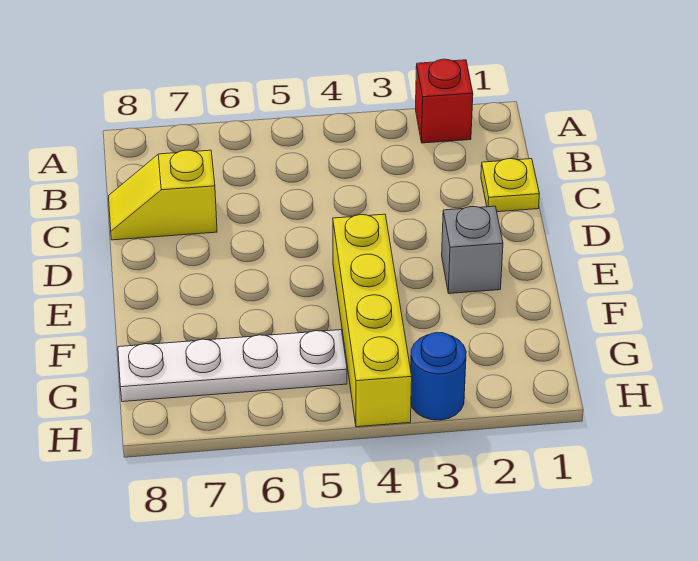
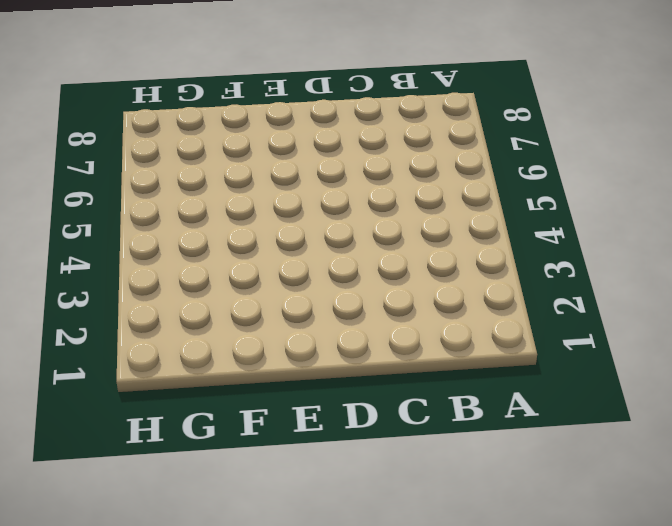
none -> red 1x1 brick [415,59,473,143]
none -> yellow 1x1 plate [481,159,539,212]

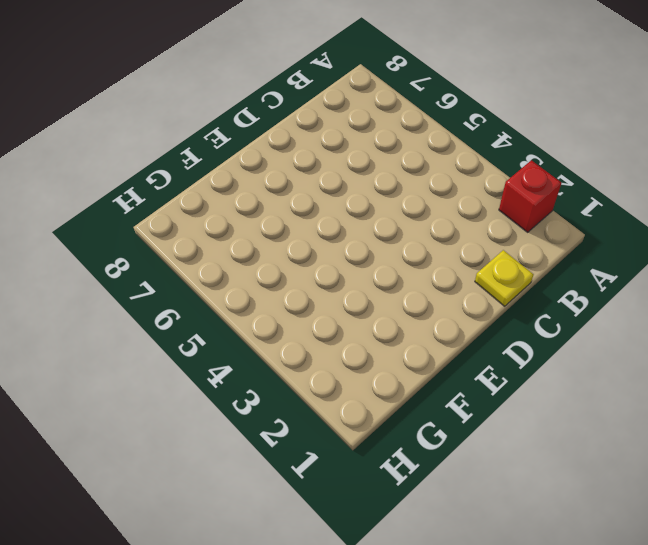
none -> yellow 1x2 slope [109,150,217,240]
none -> grey 1x1 brick [442,206,503,294]

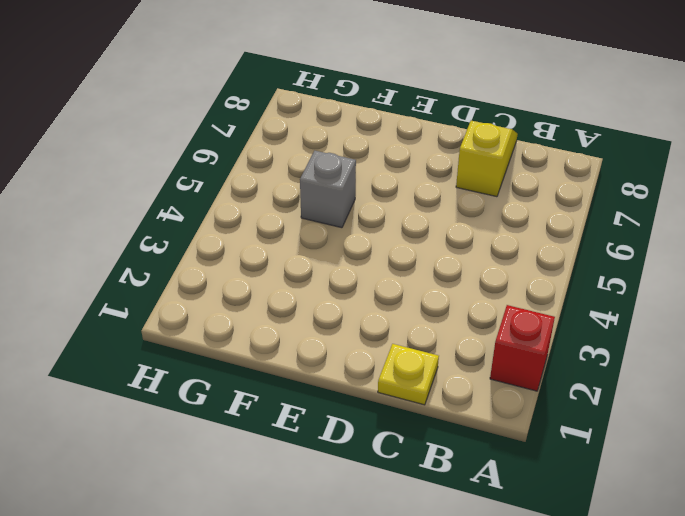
grey 1x1 brick [300,151,356,228] -> grey 1x1 brick moved to [442,206,503,294]
none -> yellow 1x4 brick [333,214,412,427]
none -> white 1x4 plate [118,330,347,402]

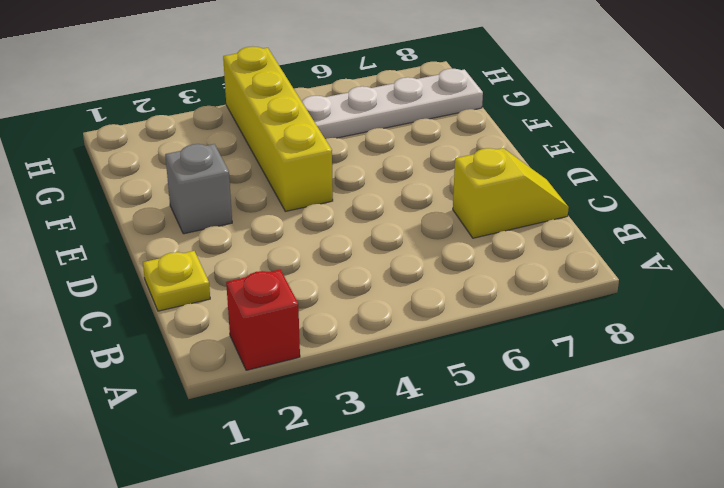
none -> blue 1x1 round brick [411,332,466,420]

